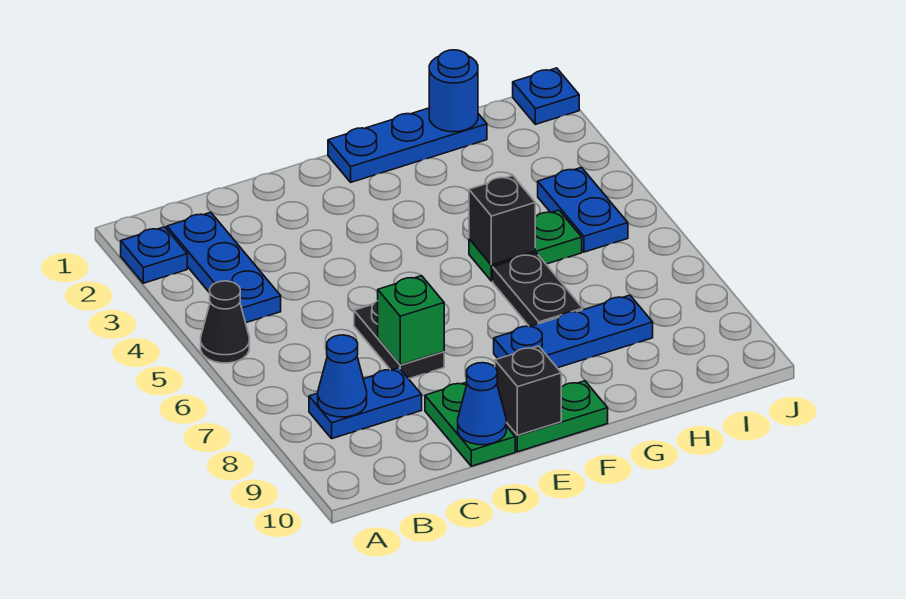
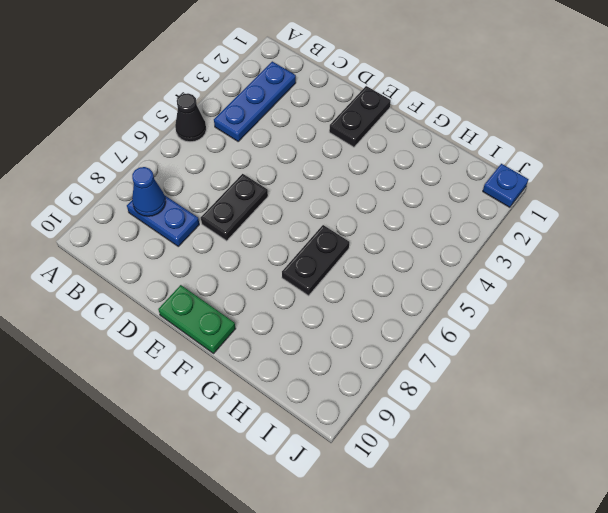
black 1x2 plate [329,86,391,147] -> none
none -> blue 1x1 plate [121,227,187,283]
none -> green 1x2 plate [425,382,515,466]
none -> blue 1x3 plate [328,108,487,182]

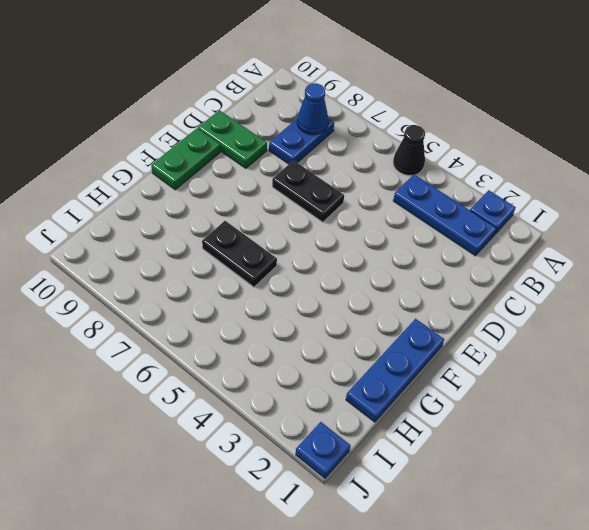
none -> blue 1x3 plate [494,295,653,368]
none -> green 1x2 plate [469,210,582,281]
none -> blue 1x2 plate [538,167,628,252]

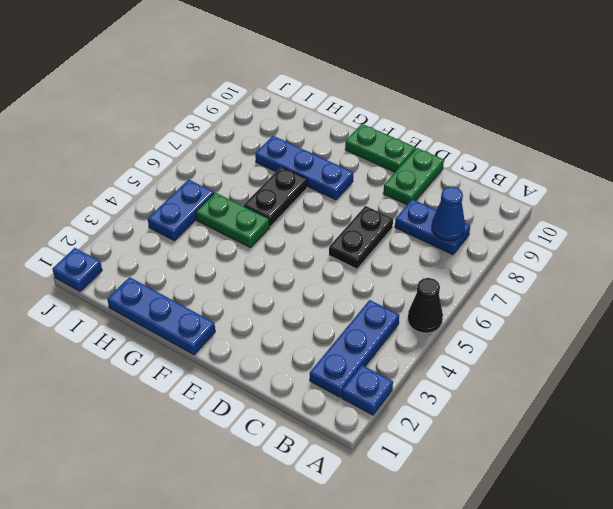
none -> green 1x1 brick [377,276,444,365]
none -> blue 1x1 cone [458,363,506,445]
none -> black 1x1 brick [495,346,561,435]

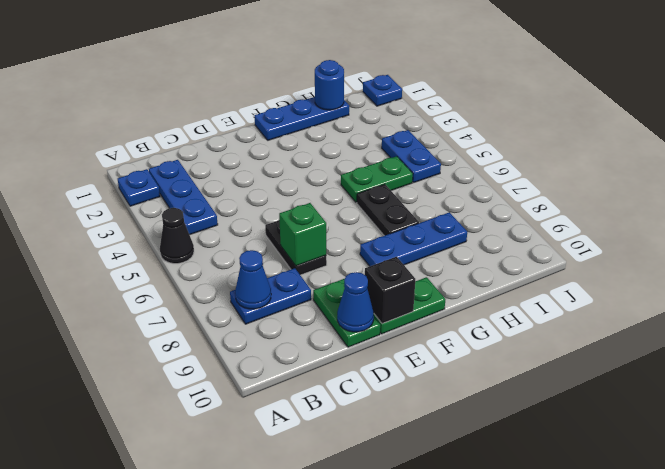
none -> black 1x1 brick [469,175,535,265]

